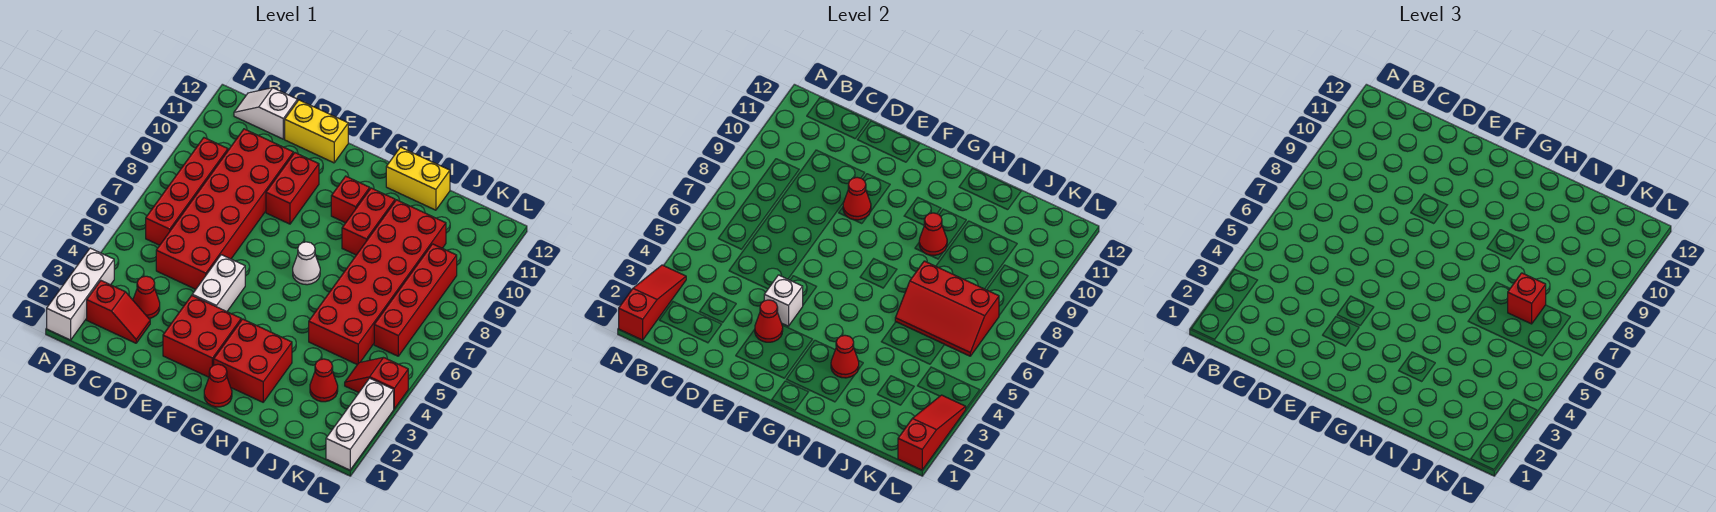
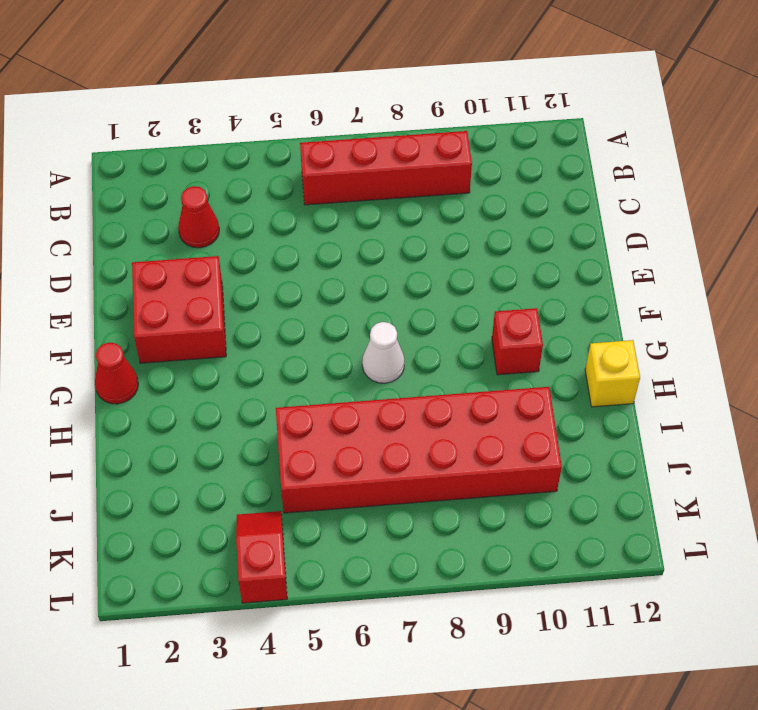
yellow 1x1 brick [585,340,640,407] -> yellow 1x2 brick [386,147,450,210]
none -> white 1x3 brick [47,248,114,340]
none -> red 1x2 slope [87,281,150,343]
none -> white 1x2 slope [234,88,297,139]
none -> red 2x6 brick [156,129,293,289]

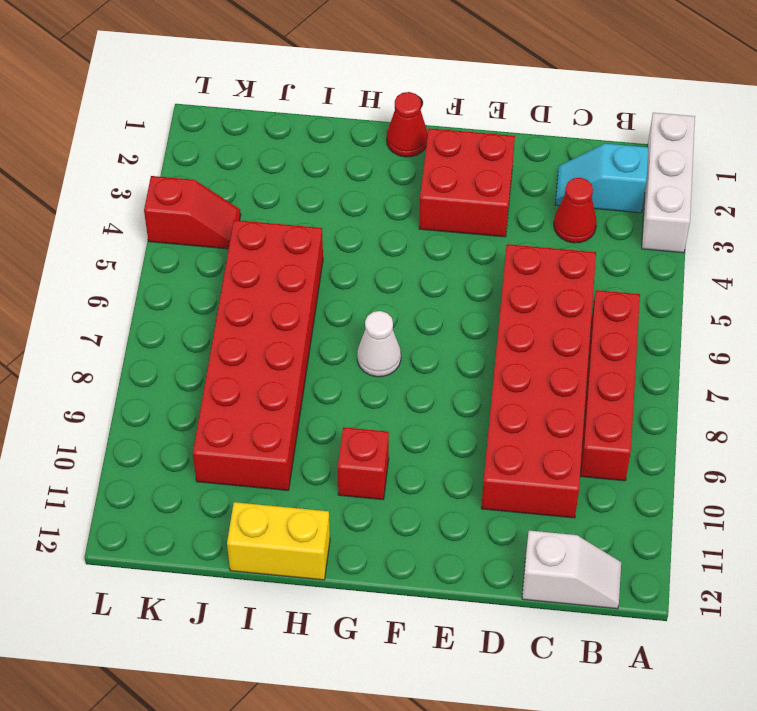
cyan 1x2 slope [555,144,649,213] -> red 1x2 slope [87,281,150,343]
none -> yellow 1x2 brick [285,100,348,163]
none -> white 1x2 brick [192,255,245,312]
none -> red 1x2 brick [266,153,319,224]
none -> red 2x2 brick [214,319,292,402]

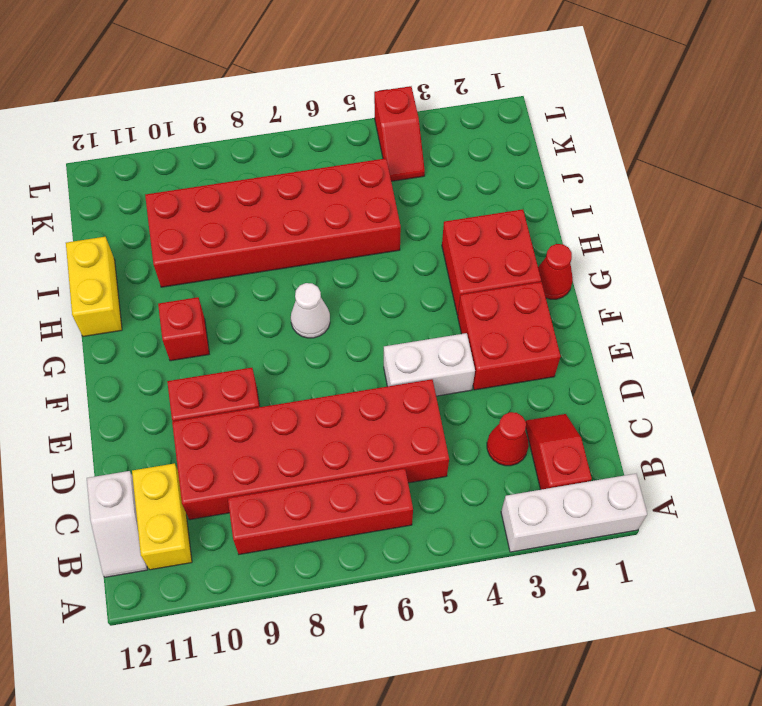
yellow 1x2 brick [132,463,192,570] -> yellow 1x2 brick moved to [285,100,348,163]
none -> red 1x2 brick [342,188,395,255]
none -> red 1x1 cone [310,359,338,402]
none -> red 1x4 brick [374,244,457,356]
none -> white 1x3 brick [326,378,394,470]

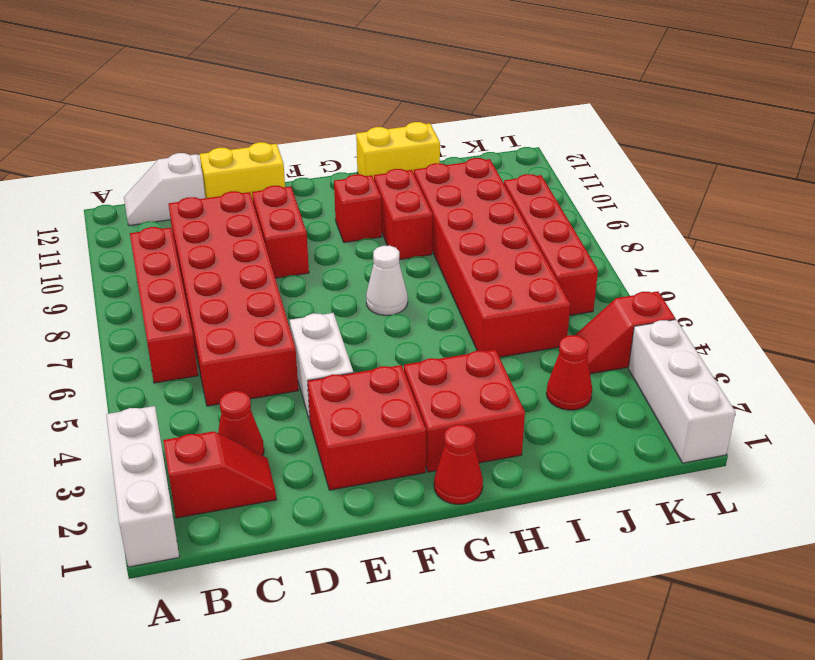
none -> red 1x3 slope [619,265,686,340]
none -> red 1x1 cone [755,300,783,342]
none -> white 1x1 brick [764,275,803,326]
none -> red 1x1 cone [843,177,871,220]

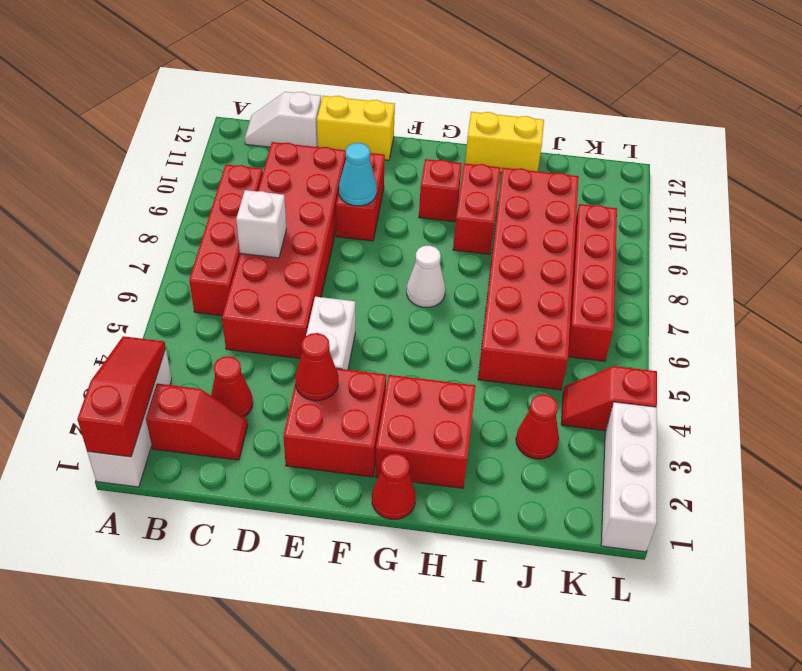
white 1x1 brick [236,190,286,258] -> white 1x1 brick moved to [764,275,803,326]
cyan 1x1 cone [339,143,377,206] -> red 1x1 cone [843,177,871,220]
none -> red 1x1 cone [831,335,859,378]
none -> red 1x1 cone [919,213,947,256]
none -> red 2x3 slope [895,261,999,356]
none -> red 1x3 slope [898,395,966,470]

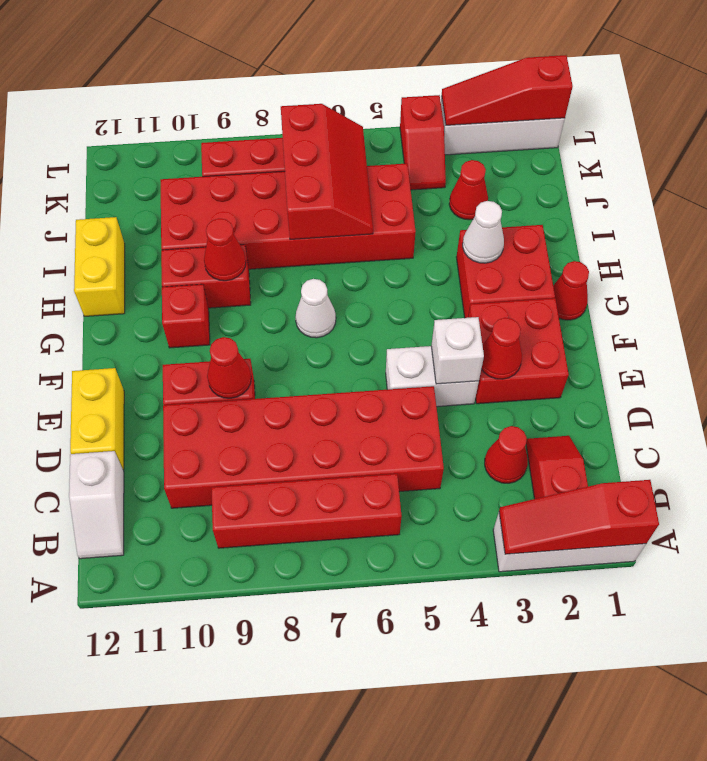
white 1x1 cone [463,201,504,263] -> red 1x1 cone [831,335,859,378]
none -> red 1x1 brick [1508,273,1546,324]

